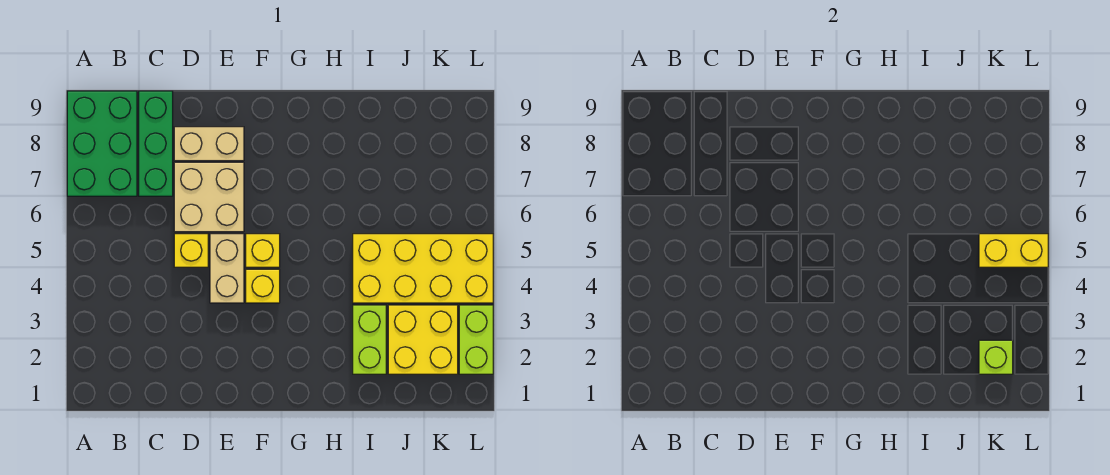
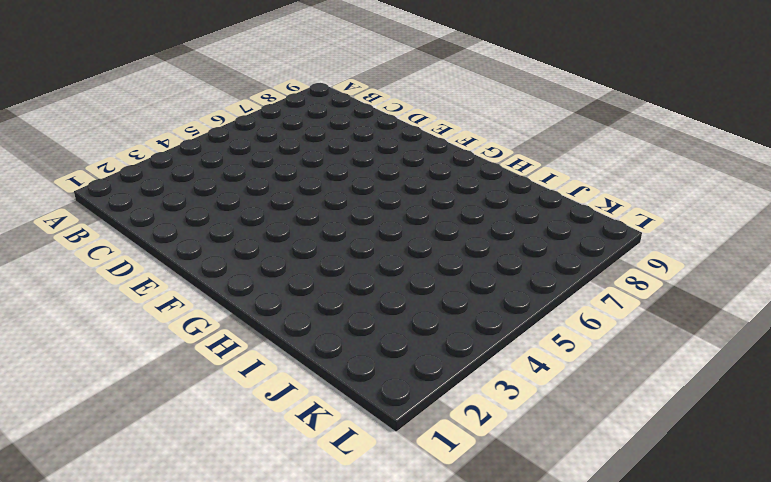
none -> green 2x3 brick [67,91,137,196]
none -> green 1x3 brick [139,91,173,196]
none -> yellow 1x1 brick [174,234,208,267]

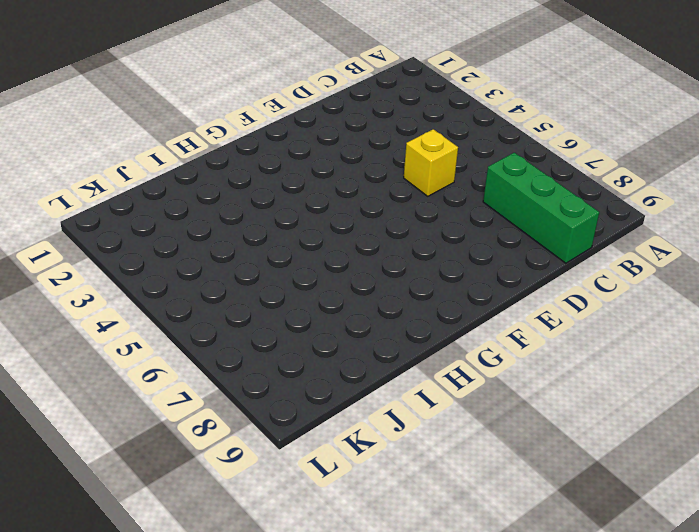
none -> green 2x3 brick [67,91,137,196]
none -> tan 2x2 brick [174,162,244,232]
none -> tan 1x2 brick [174,127,244,161]

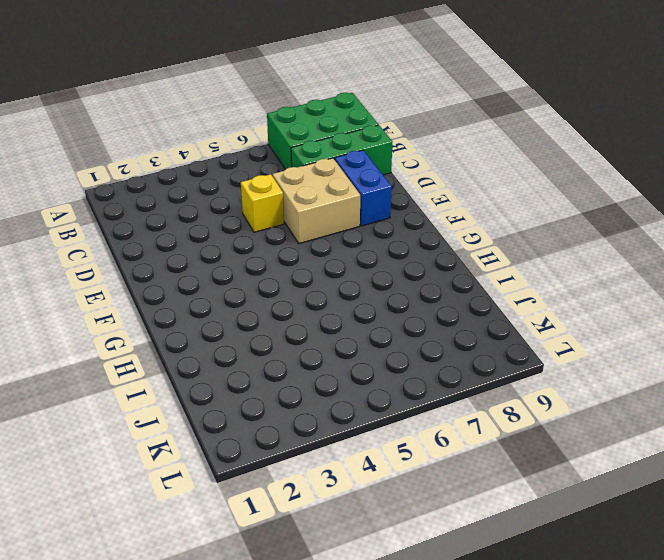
blue 1x2 brick [335,150,392,226] -> tan 1x2 brick [174,127,244,161]
none -> tan 1x2 brick [210,234,244,303]
none -> yellow 1x1 brick [246,269,280,303]
none -> yellow 1x1 brick [246,234,280,267]

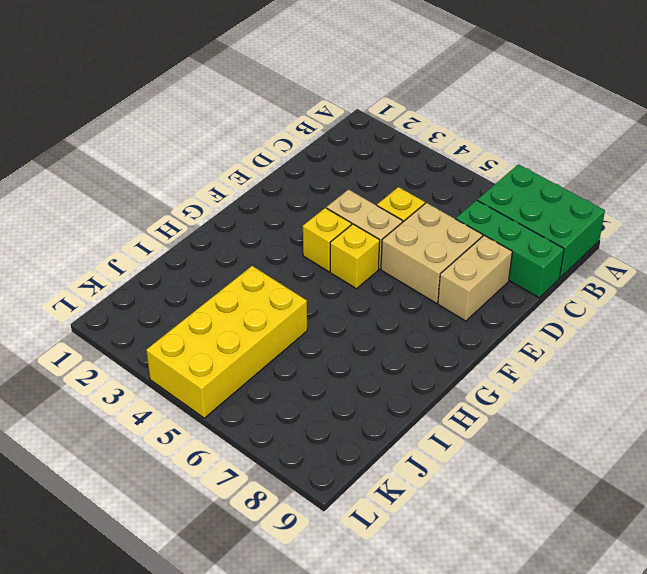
none -> lime 1x2 brick [353,305,386,374]
none -> yellow 2x2 brick [388,305,458,374]
none -> lime 1x2 brick [459,305,493,374]

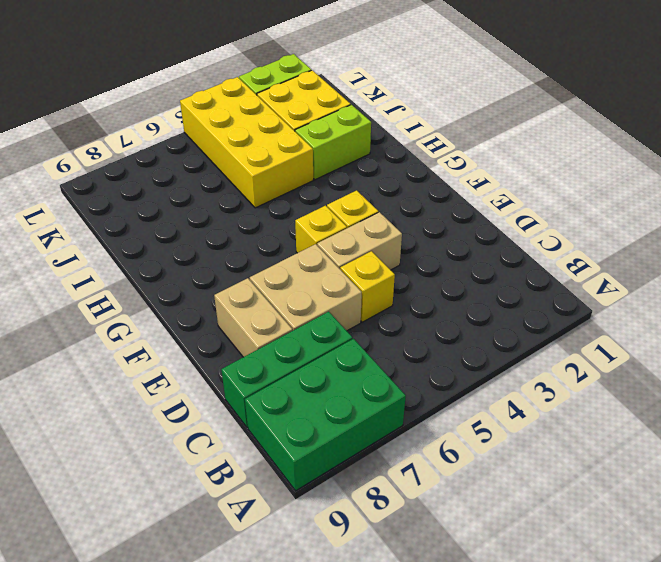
none -> lime 1x1 brick [979,340,1013,374]
none -> yellow 1x2 brick [979,234,1048,267]

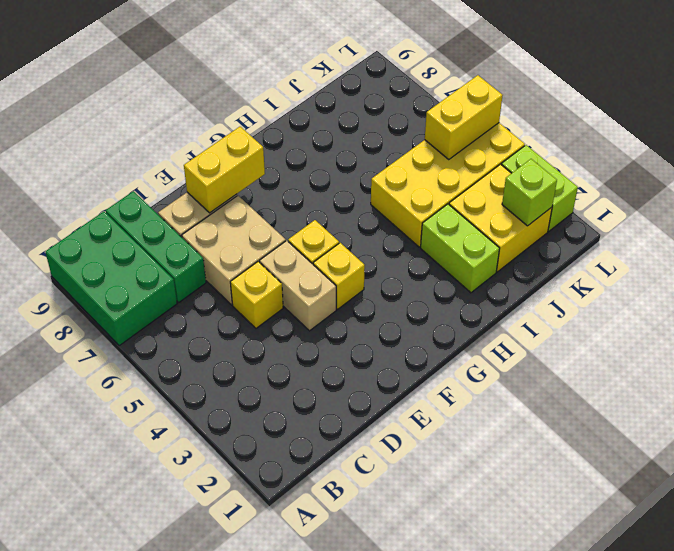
yellow 1x2 brick [184,127,265,213] -> none

